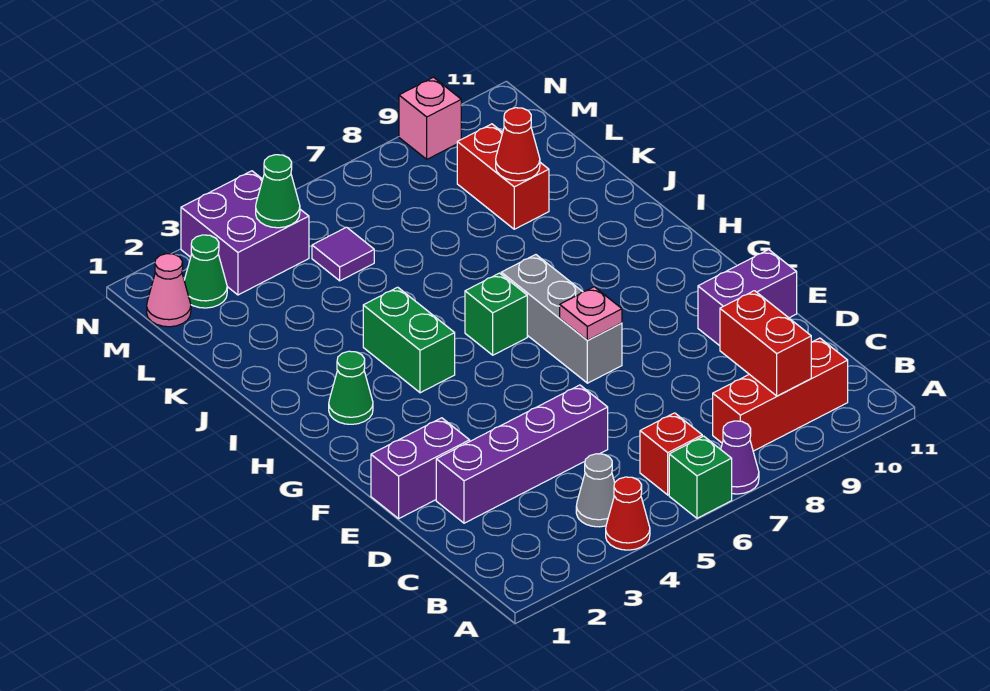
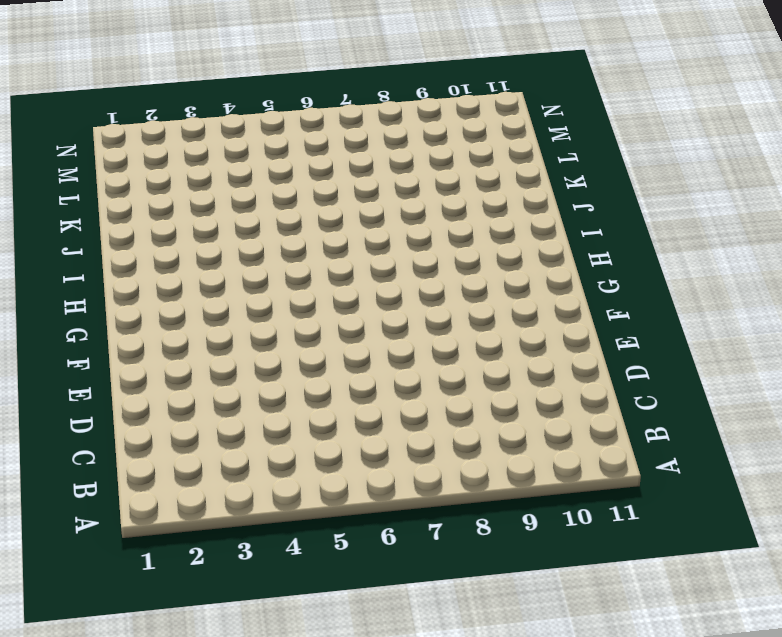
none -> red 1x1 cone [606,477,650,550]
none -> green 1x1 brick [669,436,732,518]
none -> purple 1x1 cone [721,421,759,494]

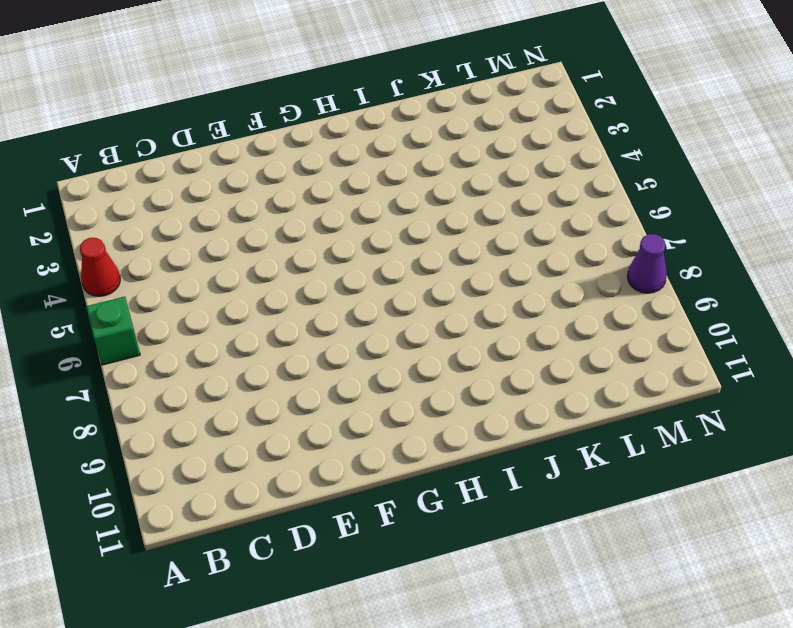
purple 1x1 cone [627,234,667,293] -> purple 1x1 cone moved to [721,421,759,494]
none -> grey 1x1 cone [576,454,615,527]
none -> red 1x1 brick [640,413,702,495]
none -> red 1x3 brick [713,338,848,451]

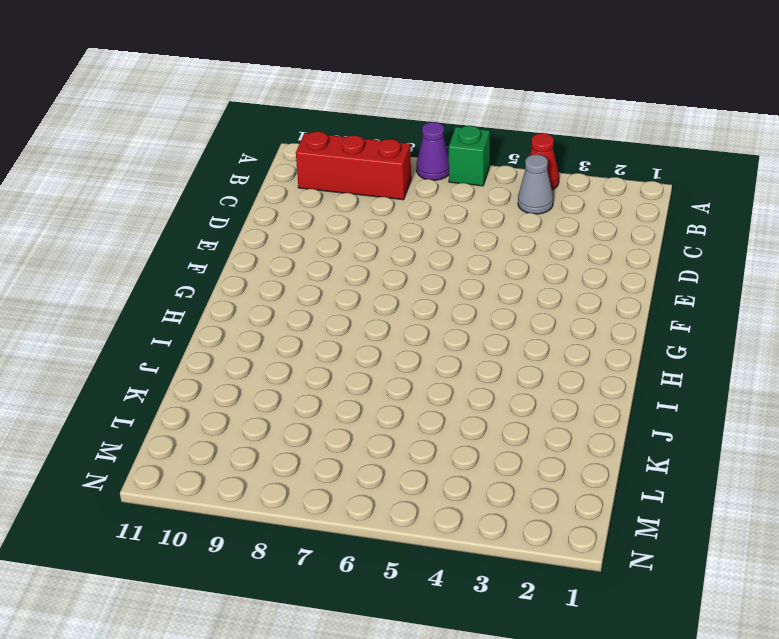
none -> red 1x1 brick [640,413,702,495]
none -> purple 1x4 brick [436,385,608,523]
none -> purple 1x2 brick [371,418,470,518]

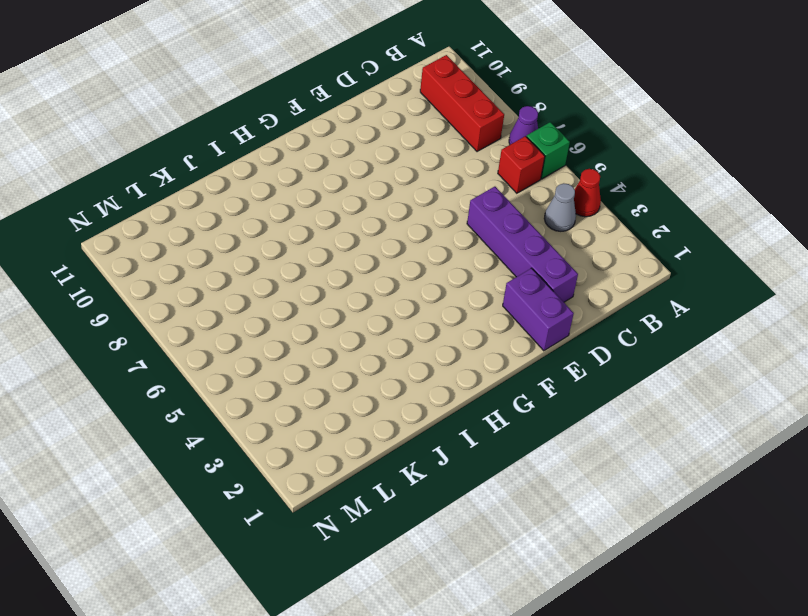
none -> purple 1x2 brick [698,250,797,346]
none -> grey 1x3 brick [501,255,622,383]
none -> green 1x1 cone [329,351,373,424]

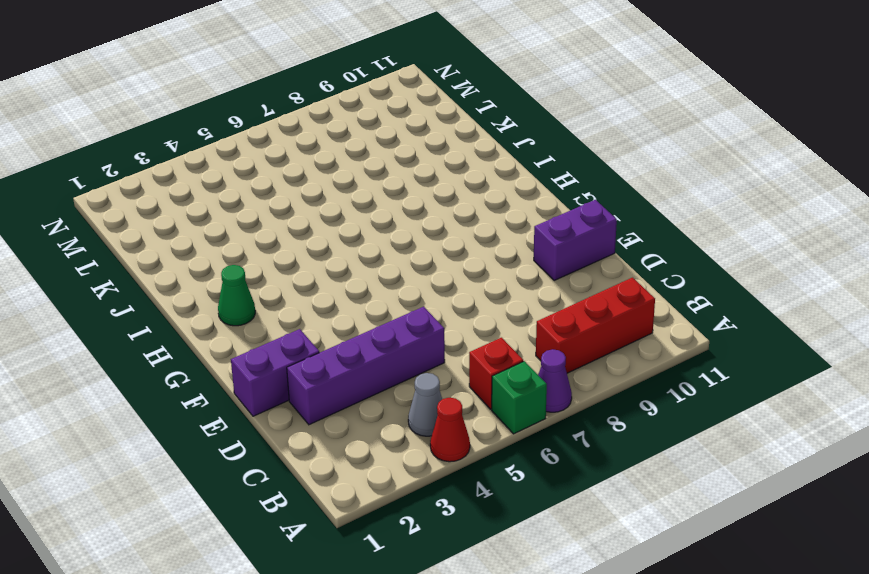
none -> grey 1x3 brick [501,255,622,383]
none -> green 1x2 brick [363,287,455,393]
none -> green 1x1 brick [465,273,527,355]

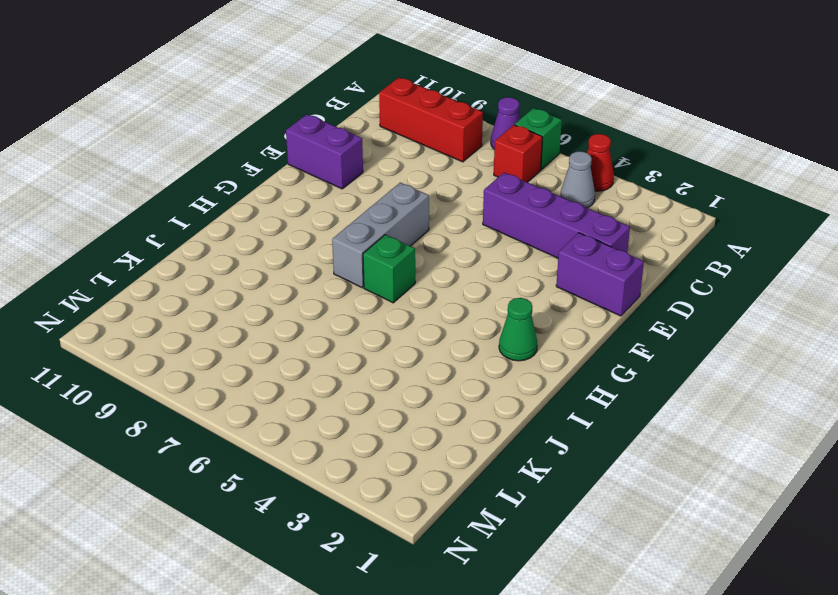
none -> green 1x2 brick [363,287,455,393]
none -> red 1x2 brick [457,124,549,229]
none -> purple 1x1 tile [312,227,374,281]

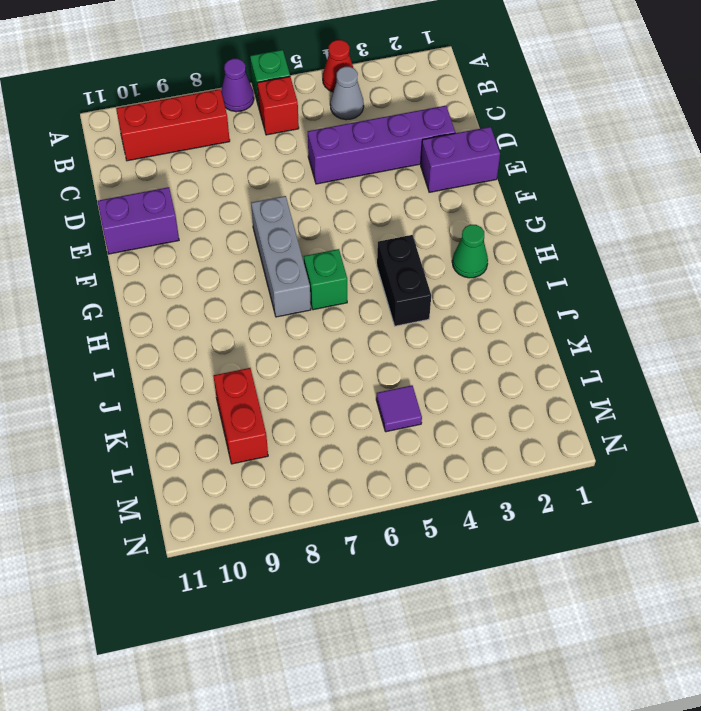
black 1x2 brick [377,235,431,326] -> green 1x2 brick [363,287,455,393]
none -> pink 1x1 cone [147,254,191,327]
none -> green 1x1 cone [184,235,227,308]
none -> purple 2x2 brick [181,171,309,295]

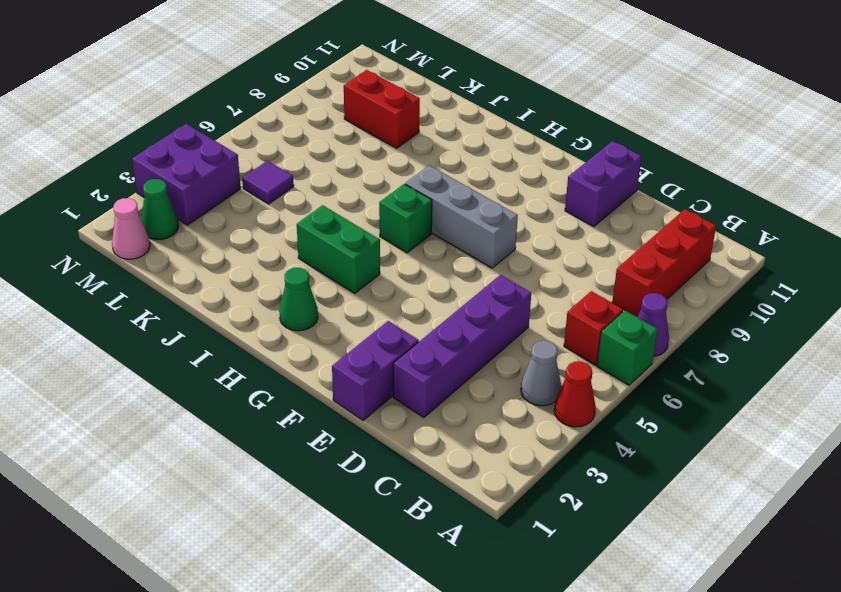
none -> pink 1x1 brick [399,77,461,159]
none -> red 1x2 brick [720,291,811,396]
none -> pink 1x1 plate [560,287,622,340]

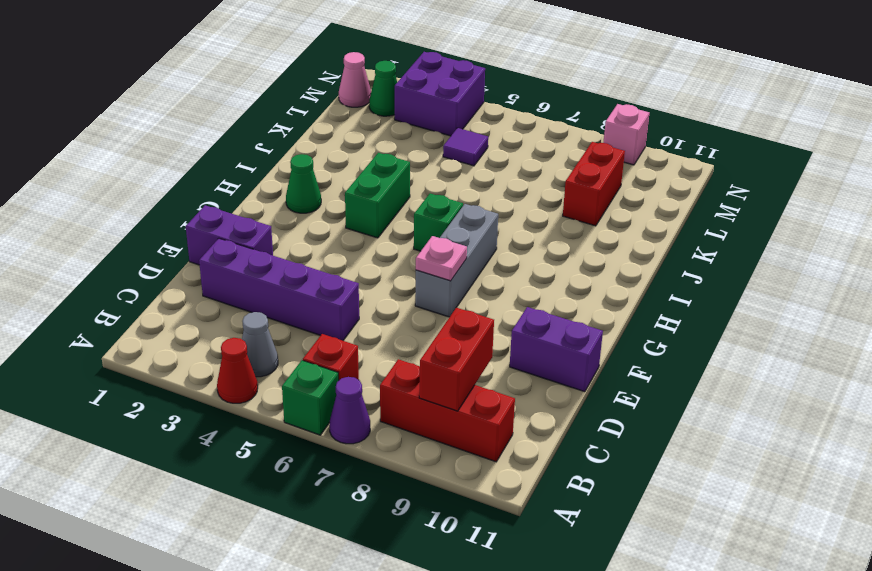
none -> red 1x1 cone [496,108,540,181]
none -> green 1x1 cone [256,155,300,228]

